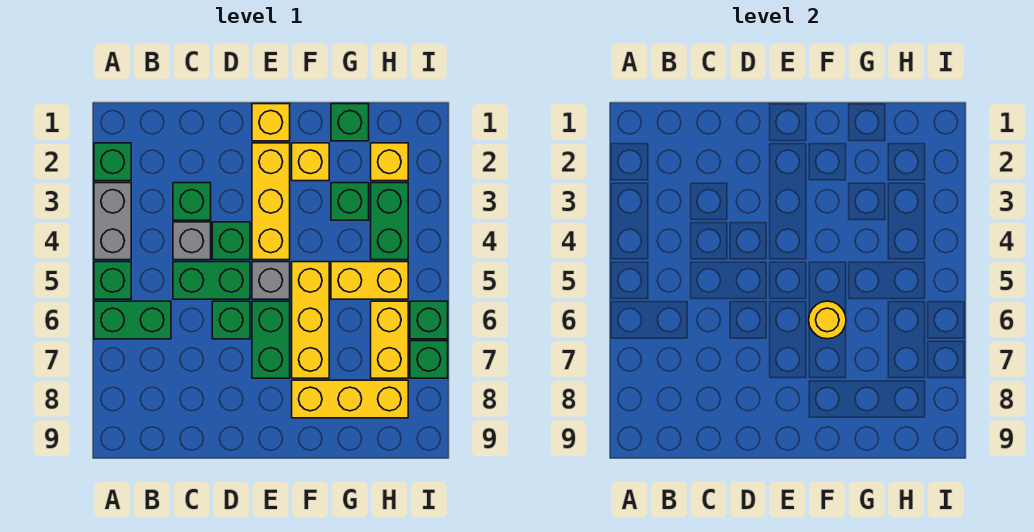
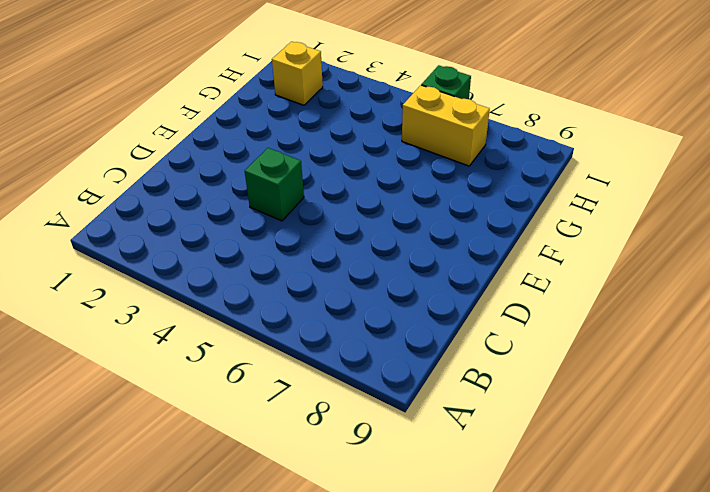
none -> green 1x1 brick [94,143,131,181]
none -> grey 1x2 brick [94,183,131,260]
none -> green 1x1 brick [94,262,131,299]

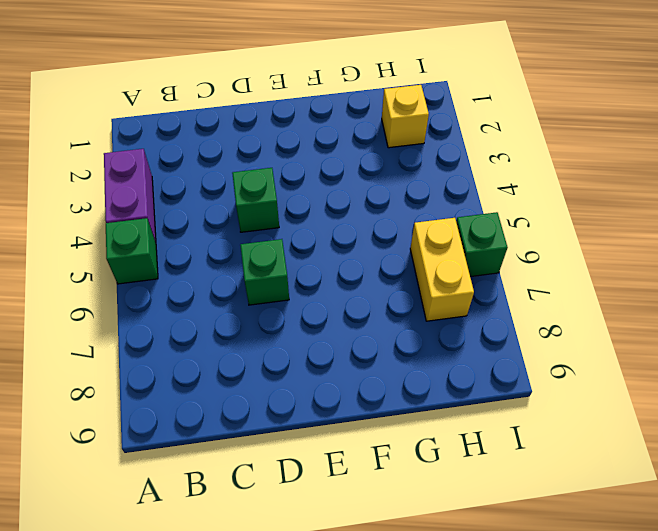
purple 1x2 brick [104,149,156,243] -> grey 1x2 brick [94,183,131,260]
none -> green 1x1 brick [94,143,131,181]
none -> green 1x2 brick [94,301,171,339]
none -> green 1x1 brick [173,183,211,220]

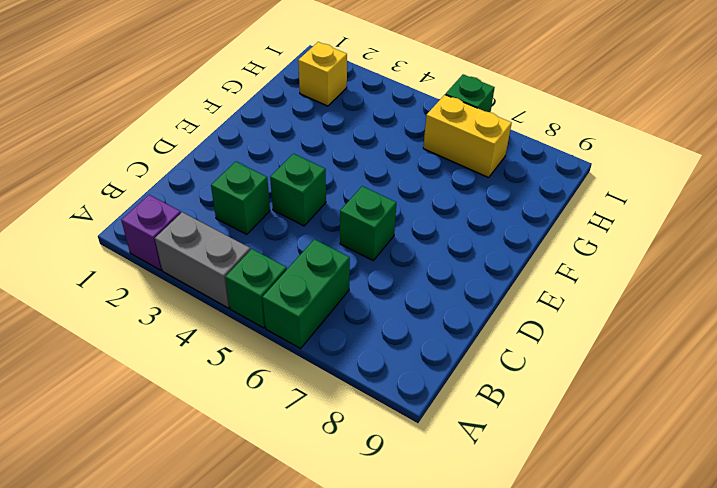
purple 1x1 brick [121,195,181,270] -> green 1x1 brick [94,143,131,181]
none -> grey 1x1 brick [173,222,211,260]
none -> green 1x2 brick [173,262,250,299]
none -> yellow 1x1 brick [252,104,290,141]

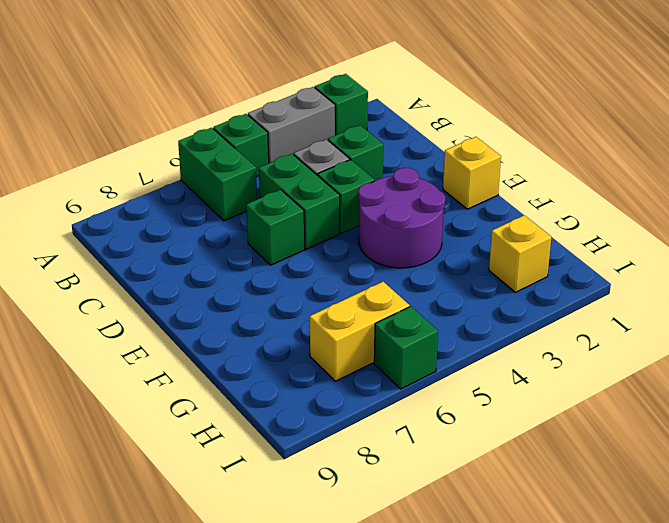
purple 2x2 round brick [358,168,445,268] -> yellow 1x3 brick [252,143,290,260]
none -> grey 1x1 brick [252,262,290,299]
none -> green 1x2 brick [252,301,290,378]
none -> yellow 1x1 brick [292,143,329,181]

